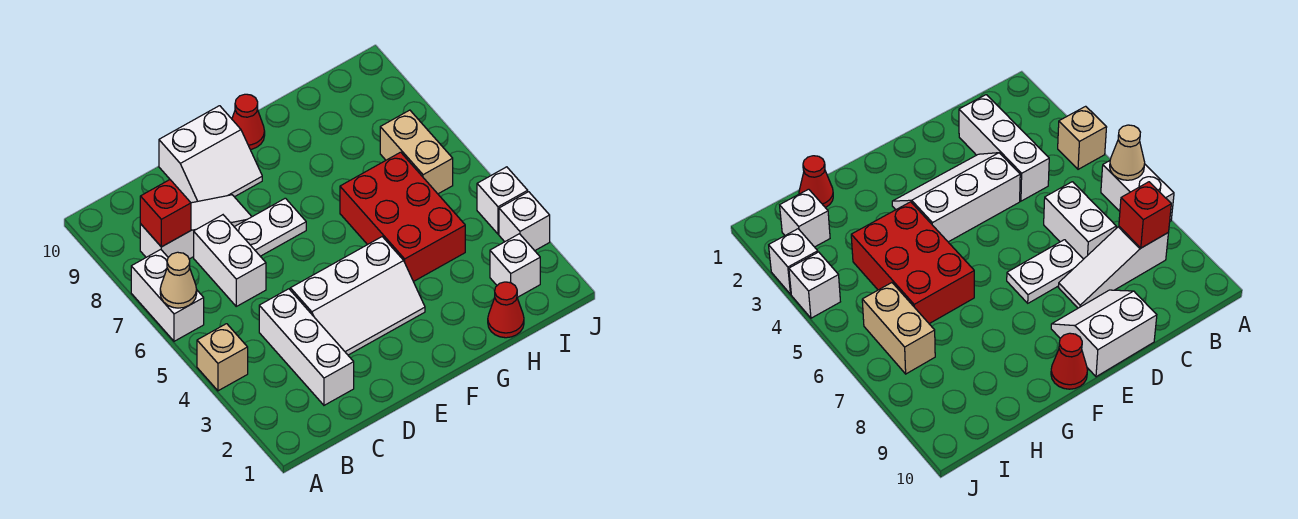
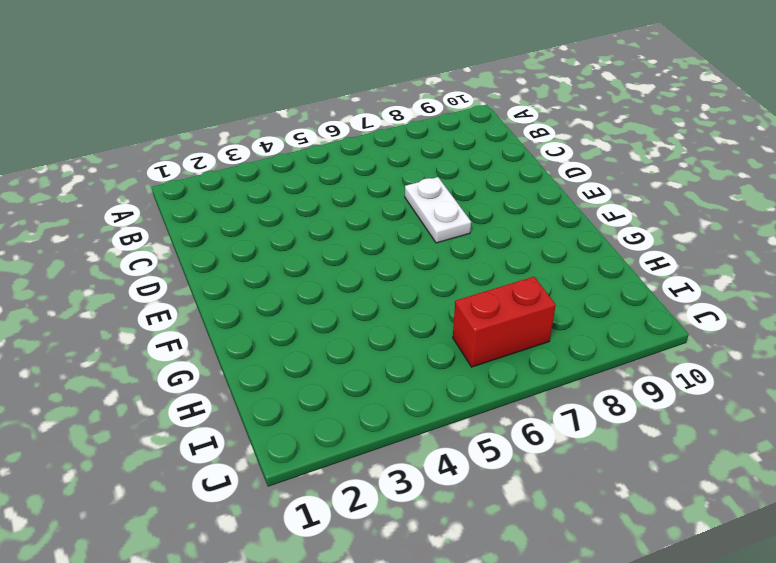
red 1x2 brick [453,277,556,367] -> tan 1x2 brick [380,110,453,194]
none -> tan 1x1 brick [197,324,248,391]
none -> white 1x2 brick [131,250,204,341]
none -> white 1x3 slope [140,195,252,259]

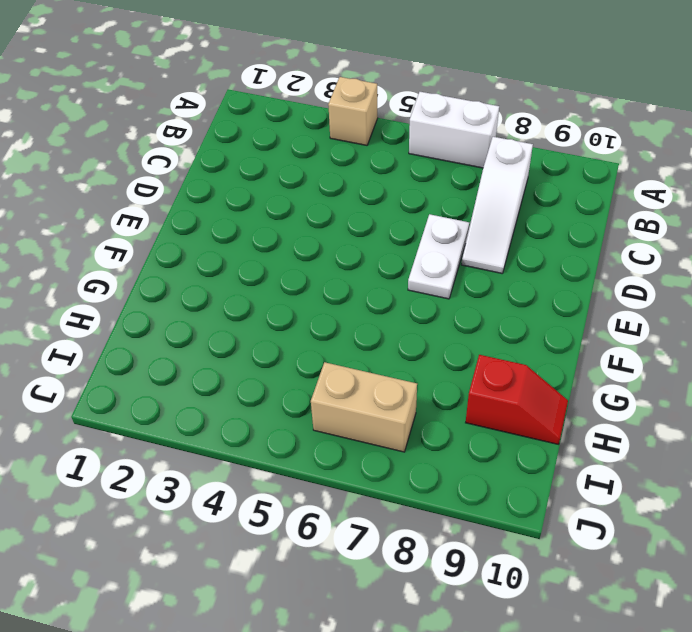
red 1x2 slope [466,355,568,444] -> none
none -> white 1x3 brick [259,289,354,405]
none -> white 1x2 brick [194,215,266,306]
none -> white 2x3 slope [290,237,425,355]

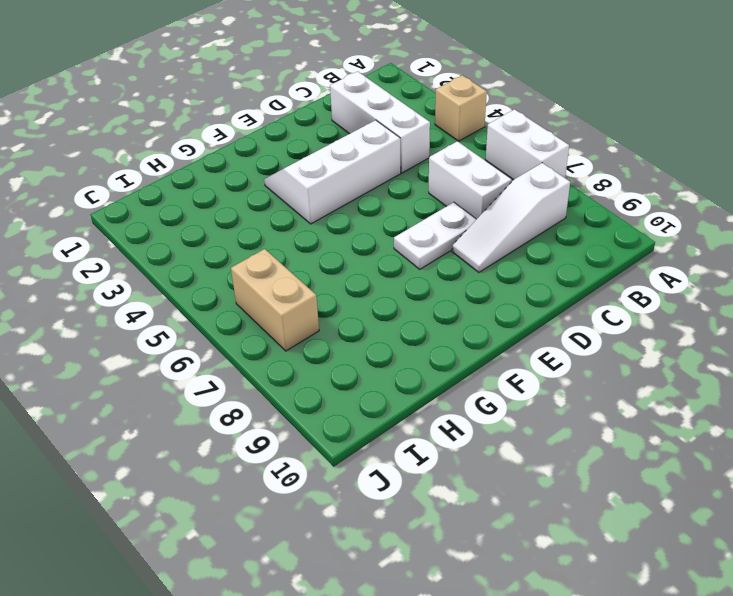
none -> white 2x2 slope [159,106,262,203]
none -> red 1x1 cone [232,94,265,149]
none -> red 2x3 brick [340,152,465,282]

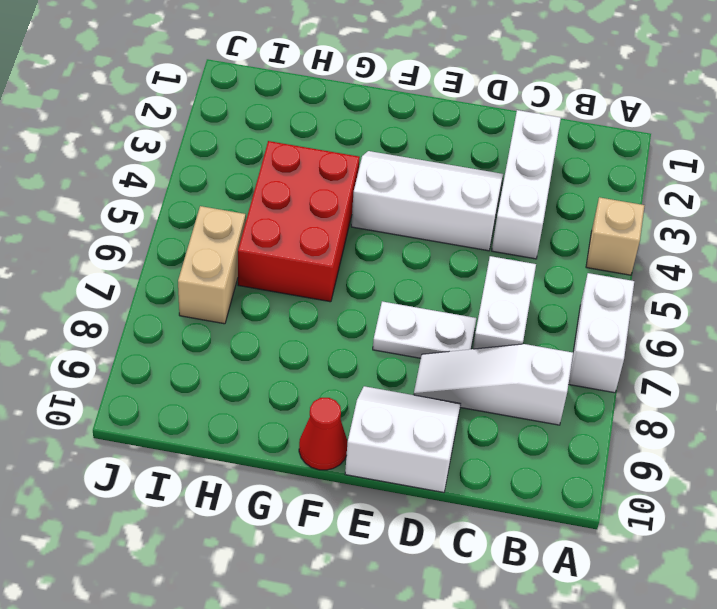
none -> red 1x1 cone [488,282,524,338]
none -> white 1x1 brick [490,234,540,297]
none -> white 1x1 brick [499,192,550,251]

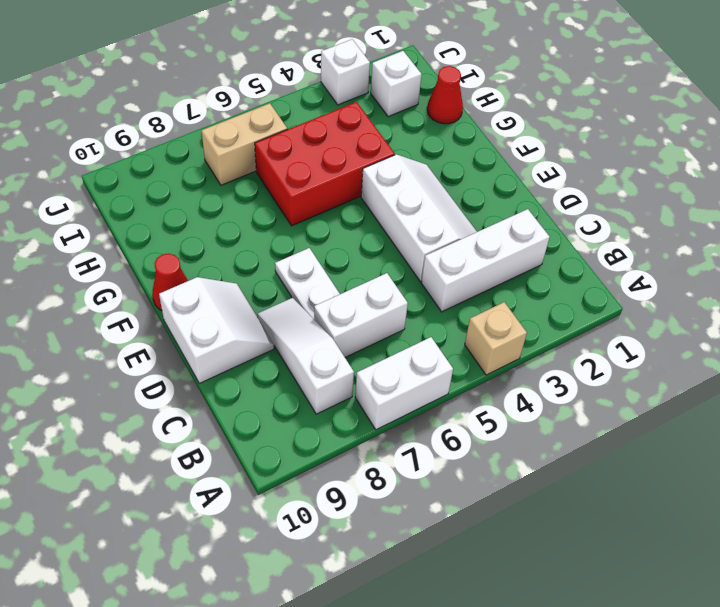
none -> white 1x1 brick [477,167,528,234]
none -> tan 1x1 cone [160,252,197,308]
none -> red 1x1 brick [140,180,191,247]

